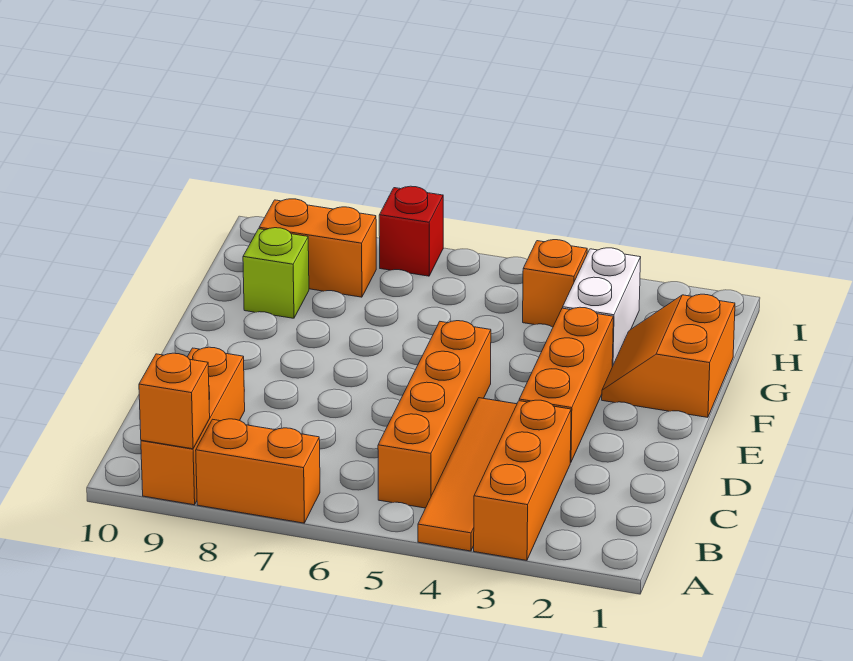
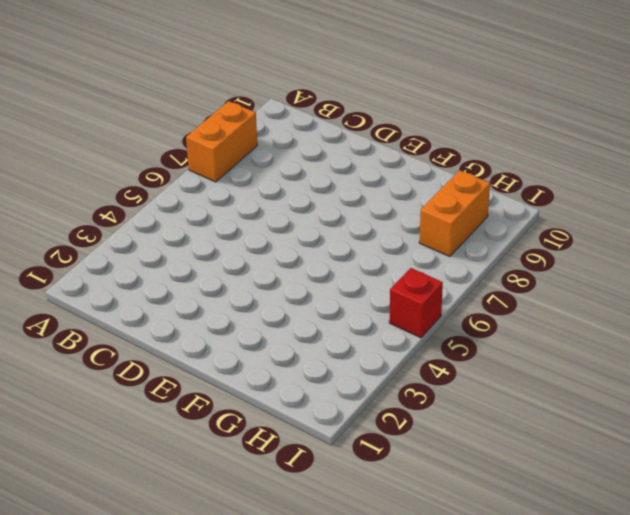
red 1x1 brick [389,268,443,338] -> red 1x1 brick moved to [379,186,443,276]
none -> orange 1x3 brick [474,400,571,560]
none -> orange 1x4 tile [418,398,517,551]
none -> orange 1x3 brick [141,347,245,505]

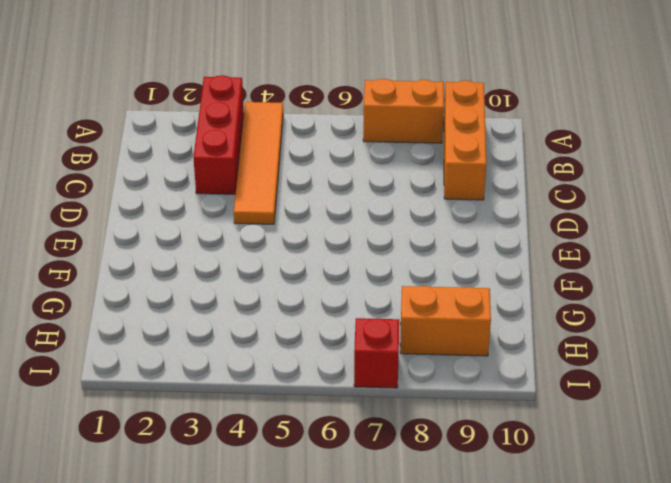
red 1x3 brick [193,75,244,194] -> orange 1x3 brick [474,400,571,560]
none -> orange 1x4 brick [378,321,491,508]
none -> orange 1x3 brick [519,307,613,463]
none -> orange 2x2 slope [602,294,735,417]

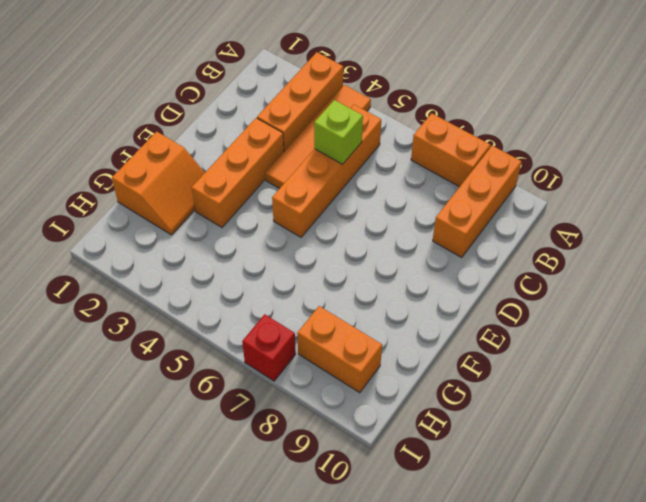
lime 1x1 brick [314,100,363,164] -> lime 1x1 brick moved to [243,228,309,318]
none -> white 1x2 brick [563,248,641,367]
none -> orange 1x1 brick [523,240,587,327]
none -> orange 1x1 brick [139,353,210,449]

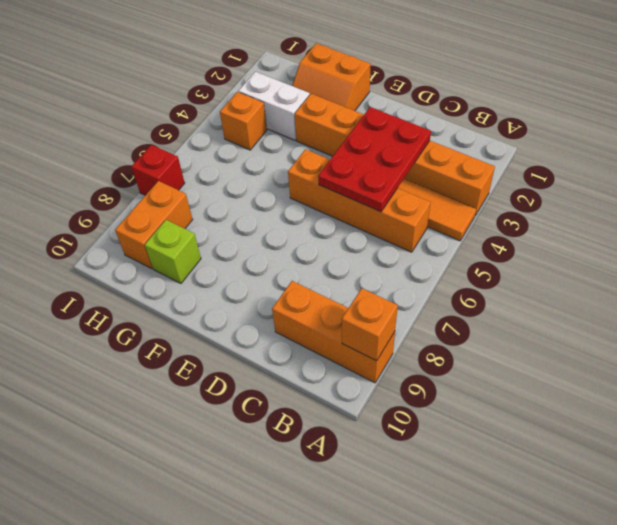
red 2x3 plate [318,107,431,212] -> none
none -> orange 1x2 brick [196,419,320,523]

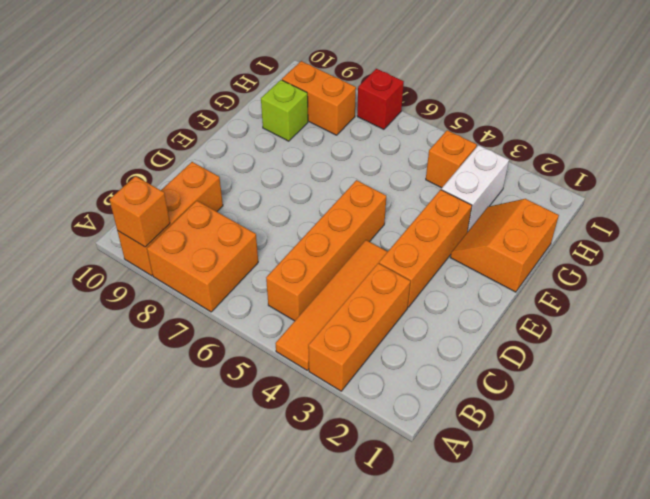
orange 2x2 brick [147,201,258,312] -> orange 1x2 brick [196,419,320,523]

